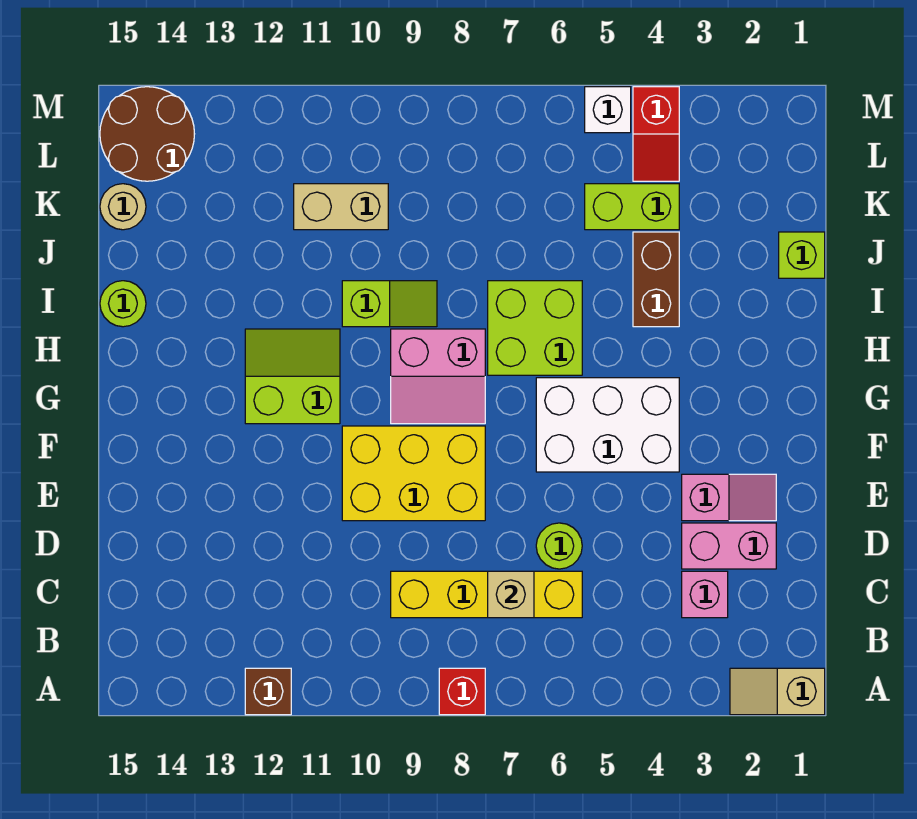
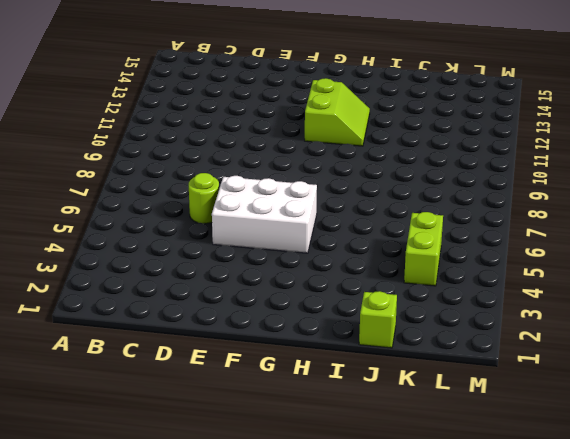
white 2x3 brick [212,176,317,253] -> white 2x3 brick turned to [536,378,679,472]
none -> tan 1x2 slope [730,668,825,715]
none -> red 1x1 brick [439,668,485,715]
none -> brown 1x1 brick [245,668,291,715]

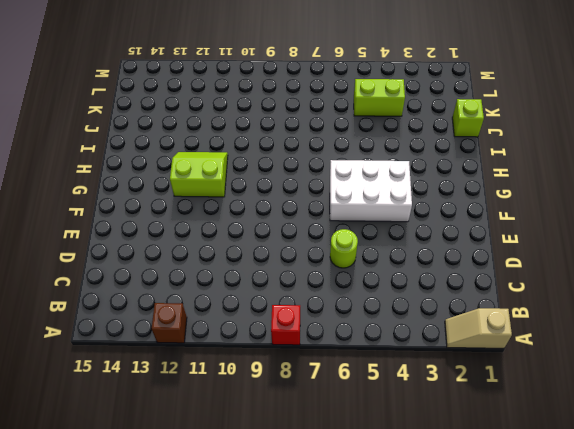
none -> pink 1x1 brick [682,571,728,618]
none -> yellow 1x4 brick [391,571,582,618]
none -> pink 1x2 brick [682,523,776,569]

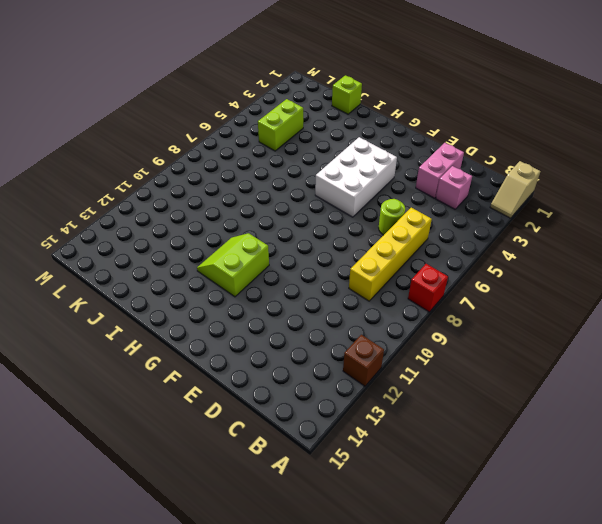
none -> pink 1x2 slope [682,474,776,521]
none -> yellow 2x3 brick [342,426,485,521]
none -> pink 2x2 slope [391,329,485,424]

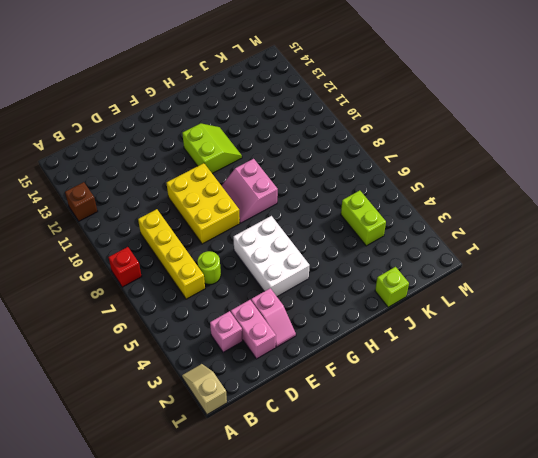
none -> lime 2x2 brick [488,281,582,375]
none -> brown 1x2 brick [633,232,679,327]
none -> lime 1x2 slope [342,281,437,327]

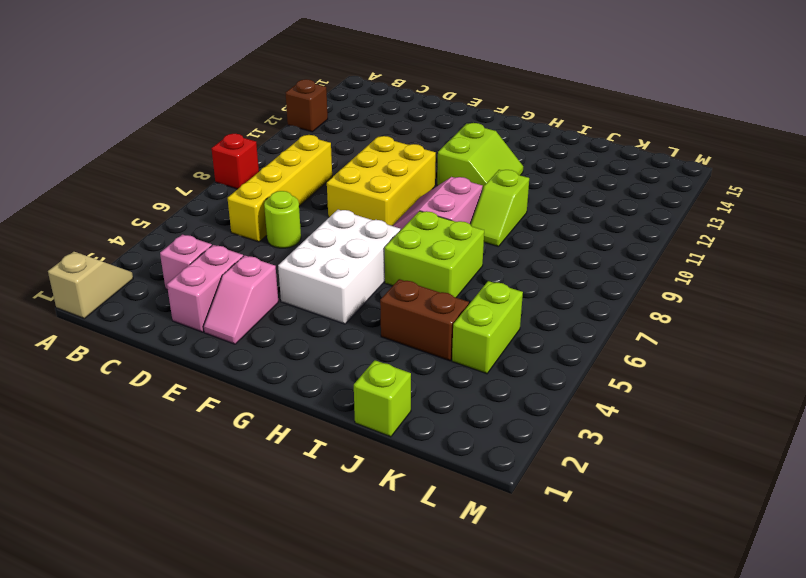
none -> lime 1x1 round brick [100,281,146,327]
none -> tan 1x2 brick [294,184,388,230]
none -> tan 1x1 round brick [100,184,146,230]

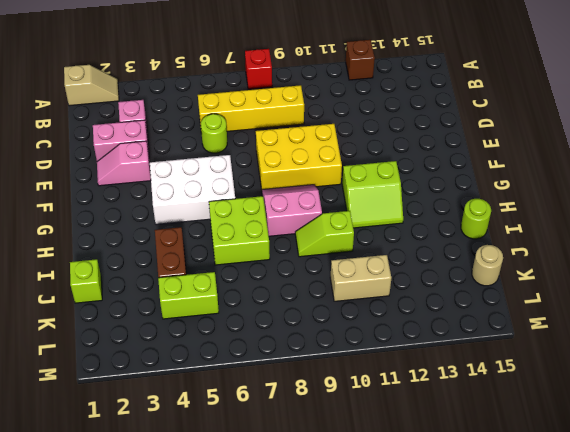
none -> red 1x2 slope [633,87,679,181]
none -> brown 2x2 round brick [100,87,194,181]
none -> white 1x1 brick [585,87,631,133]

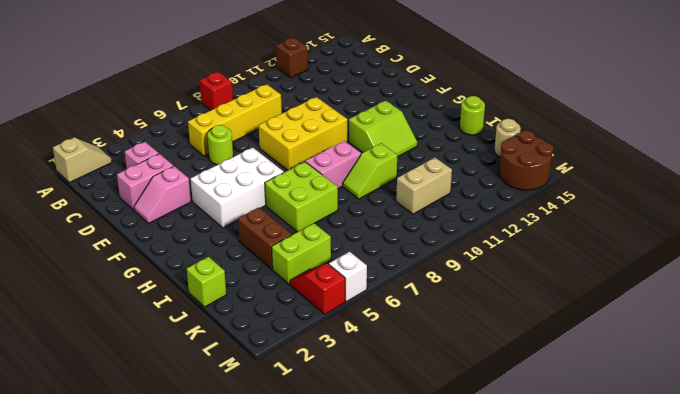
none -> tan 1x1 brick [488,571,534,618]

